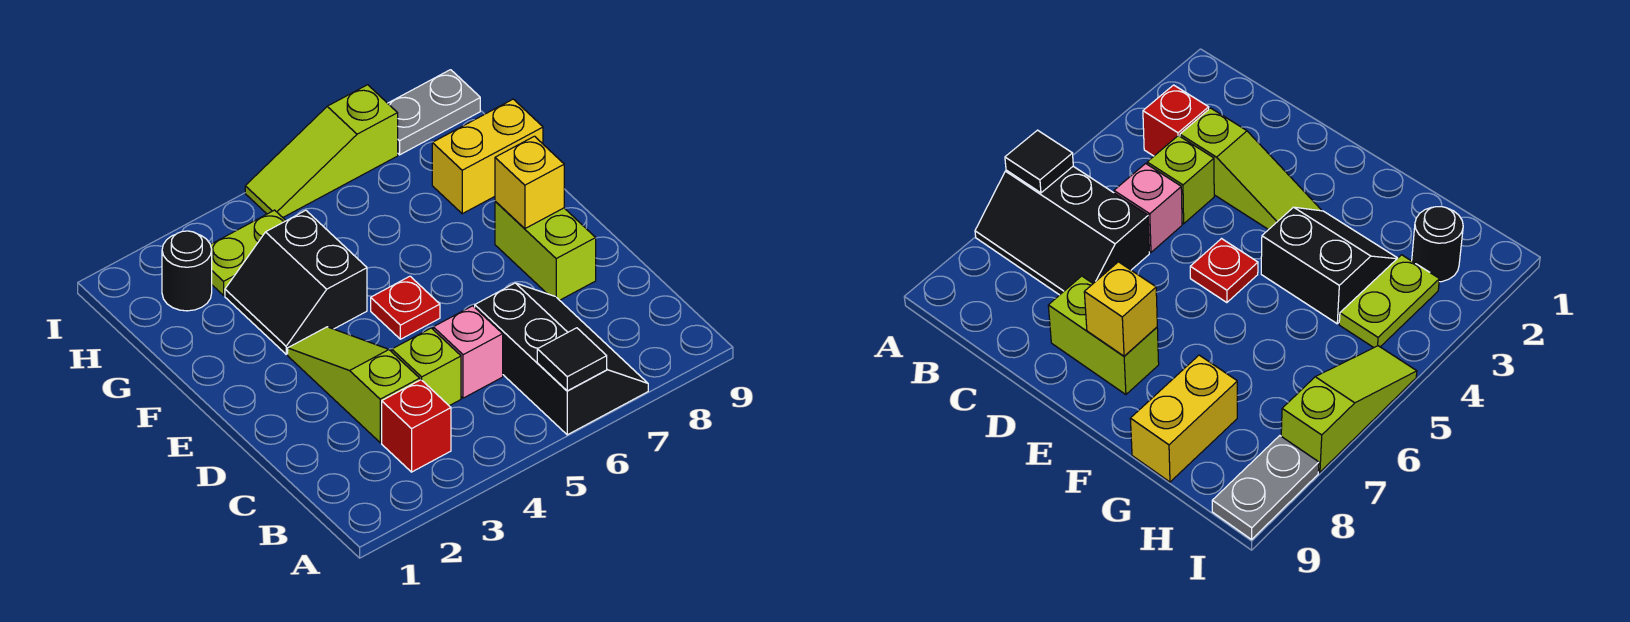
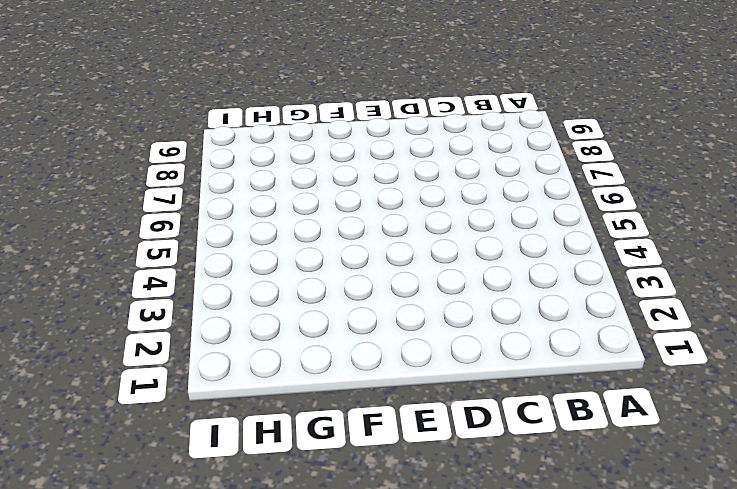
none -> black 2x3 slope [475,283,648,435]
none -> red 1x1 brick [382,380,451,472]
none -> lime 1x3 slope [288,327,420,443]

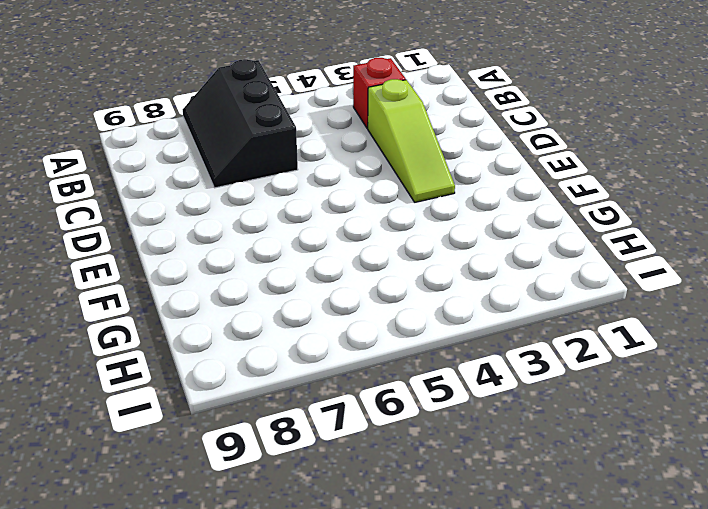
none -> lime 1x1 brick [392,328,461,406]
none -> pink 1x1 brick [433,306,503,398]
none -> lime 1x2 brick [495,202,596,300]

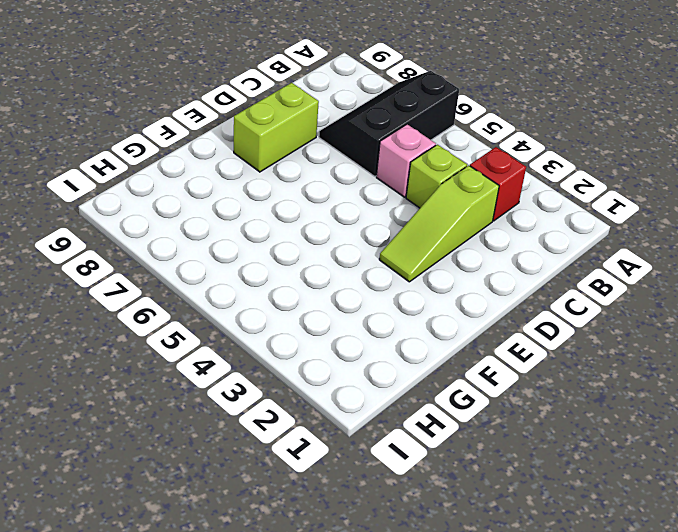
none -> red 1x1 plate [371,276,440,339]
none -> black 2x2 slope [225,210,367,354]
none -> yellow 1x2 brick [432,99,543,214]

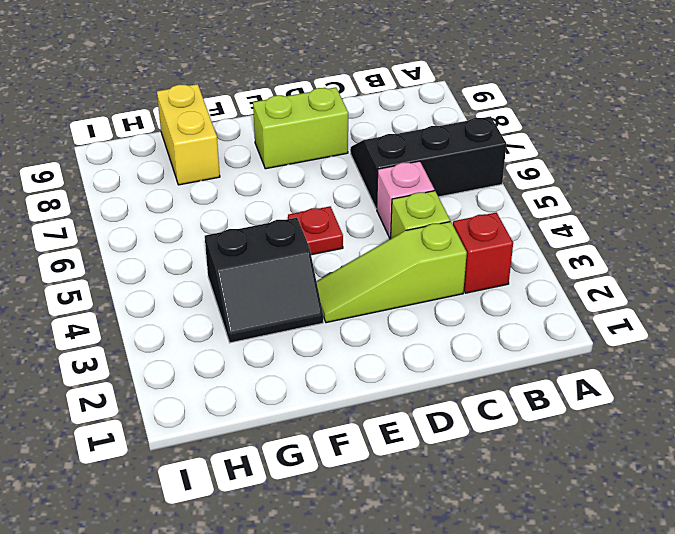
none -> black 1x1 round brick [162,231,212,311]
none -> lime 1x2 plate [210,210,286,295]
none -> lime 1x3 slope [245,85,398,217]

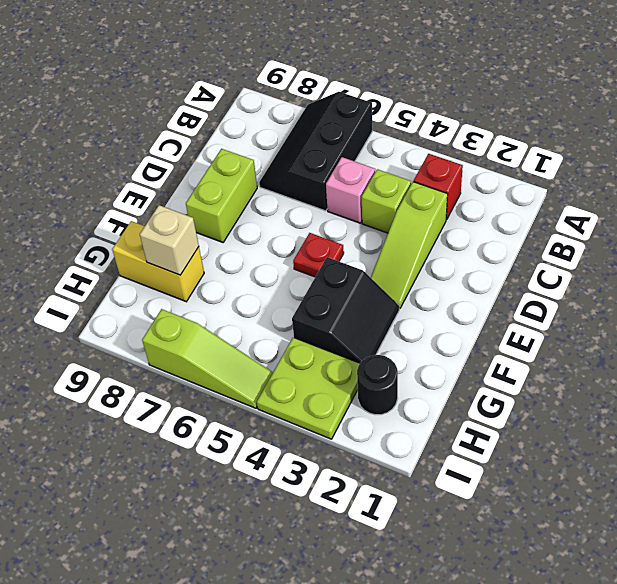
tan 1x1 brick [140,205,199,275] -> none
lime 2x2 plate [257,338,360,439] -> lime 1x2 plate [210,210,286,295]
none -> grey 1x2 plate [388,70,480,155]
none -> black 1x1 tile [537,328,607,391]
none -> yellow 1x1 brick [495,136,564,229]

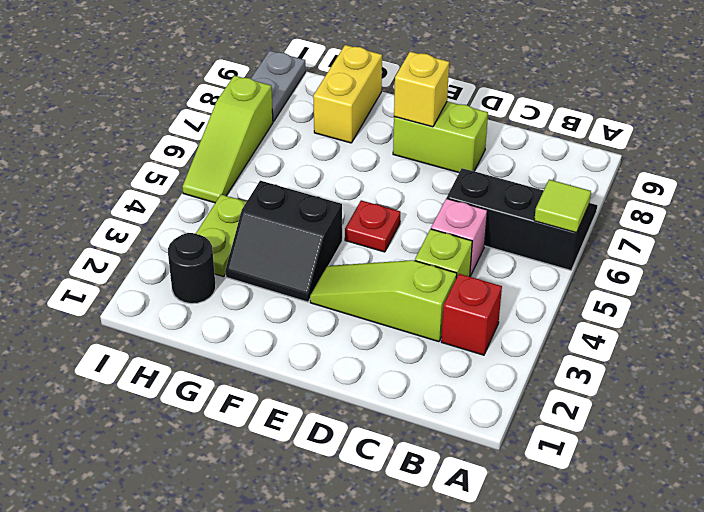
lime 1x1 tile [534,180,591,233] -> black 1x1 tile [537,328,607,391]

